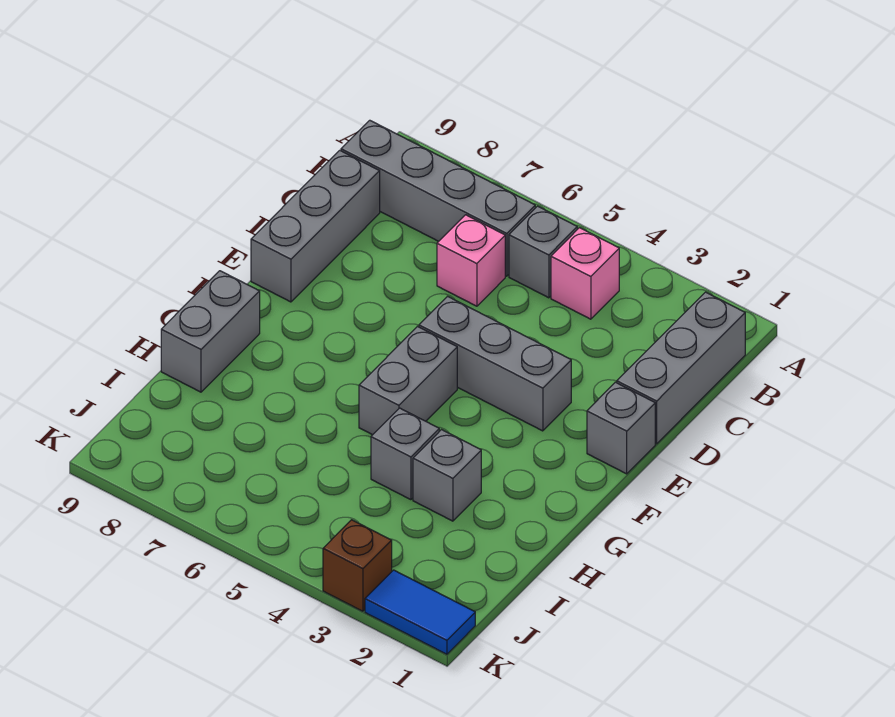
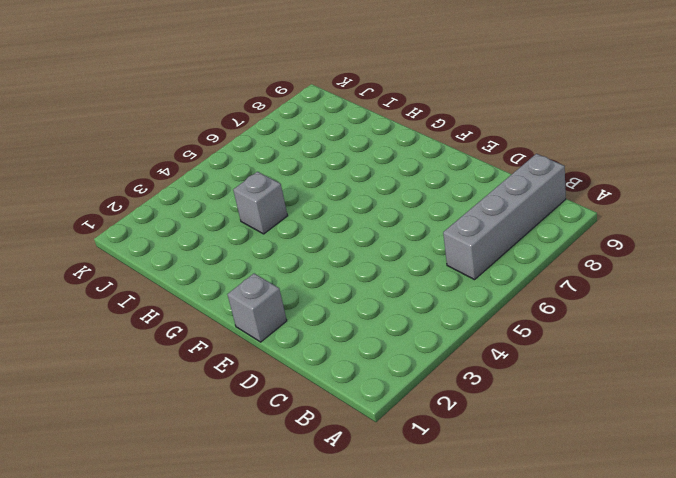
none -> grey 1x3 brick [617,292,745,444]
none -> pink 1x1 brick [551,228,619,319]
none -> grey 1x1 brick [509,206,577,298]

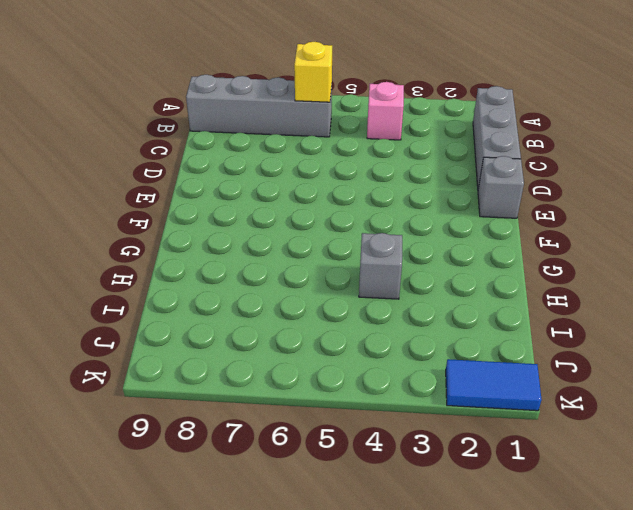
yellow 1x1 brick [294,42,332,102] -> none
none -> grey 1x1 brick [509,206,577,298]
none -> pink 1x1 brick [437,215,505,306]
none -> grey 1x3 brick [251,150,380,302]

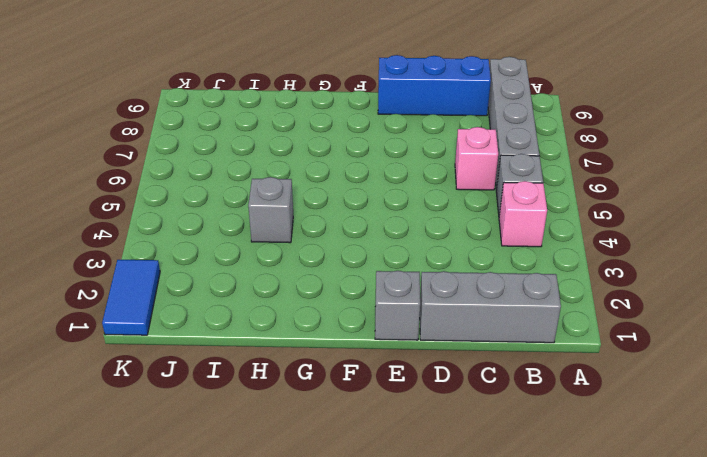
blue 1x3 brick [378,55,491,116] -> grey 1x3 brick [251,150,380,302]
none -> grey 1x3 brick [419,296,571,431]
none -> grey 1x2 brick [359,327,457,435]
none -> grey 1x2 brick [161,271,260,392]

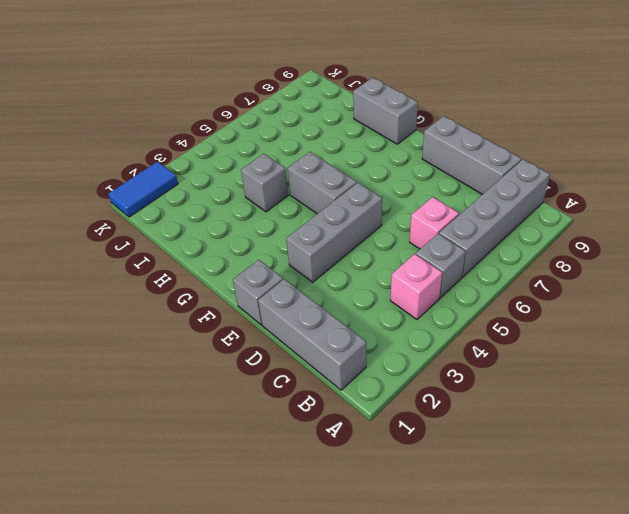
none -> grey 1x1 brick [413,430,481,521]
none -> brown 1x1 brick [323,520,392,611]

